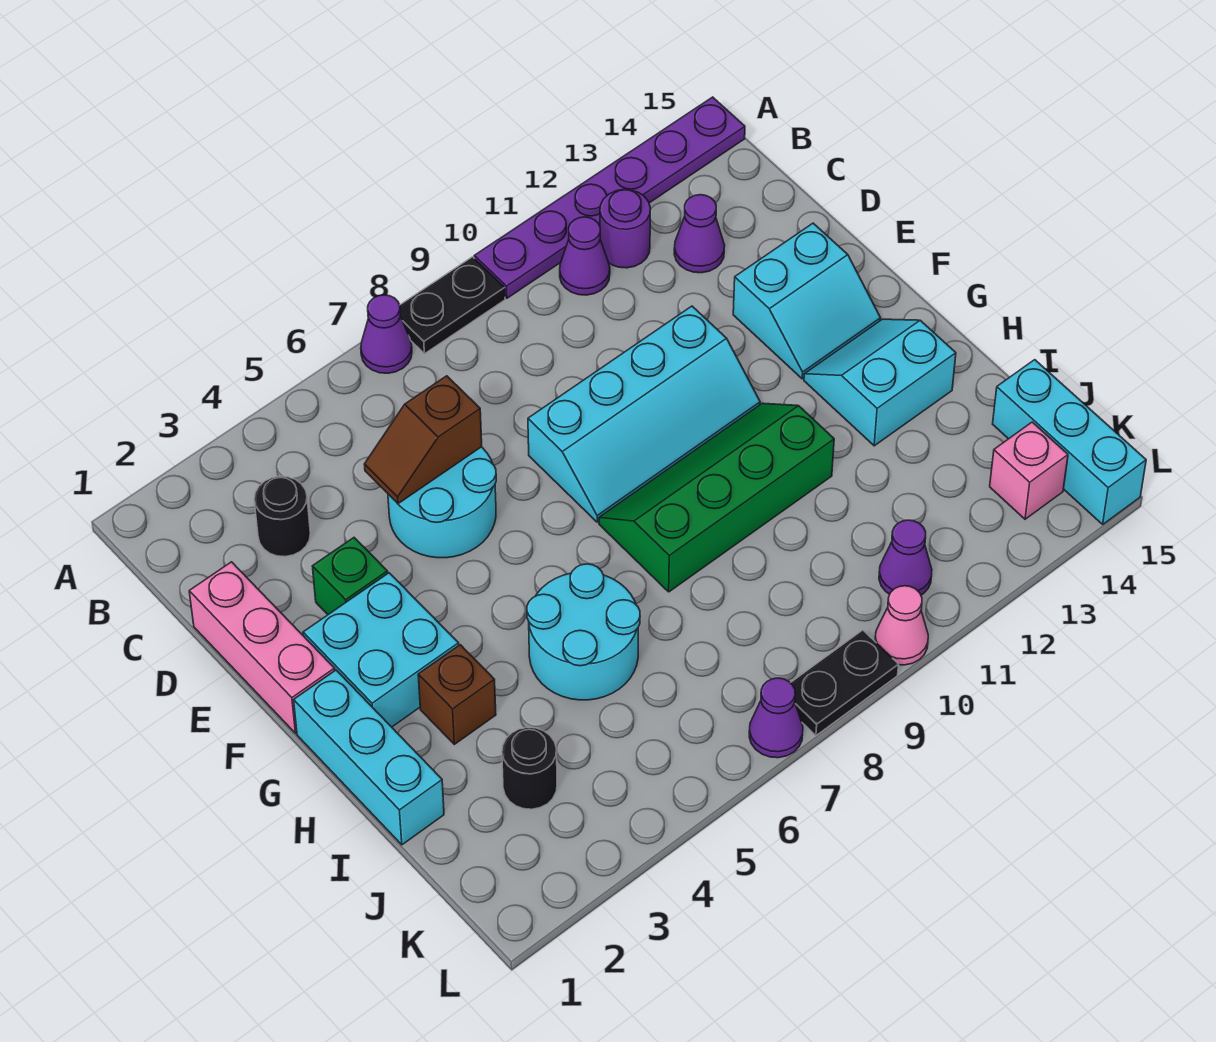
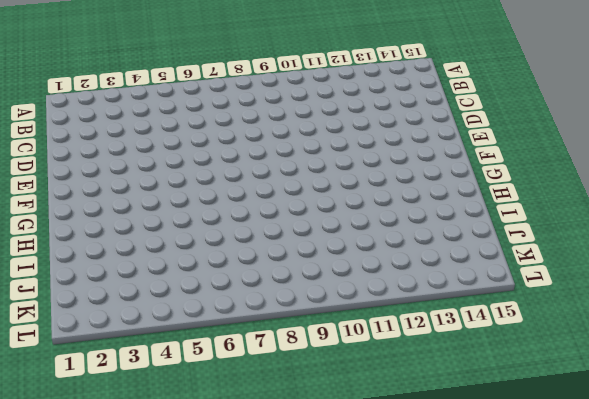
none -> purple 1x1 cone [361,295,412,373]
none -> black 1x2 plate [400,257,505,354]
none -> purple 1x6 plate [474,97,745,298]

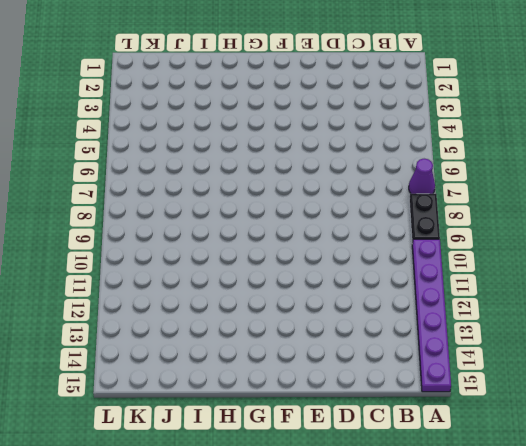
none -> purple 1x1 cone [560,217,610,295]
none -> purple 1x1 round brick [600,189,650,268]
none -> black 1x1 round brick [254,476,310,557]

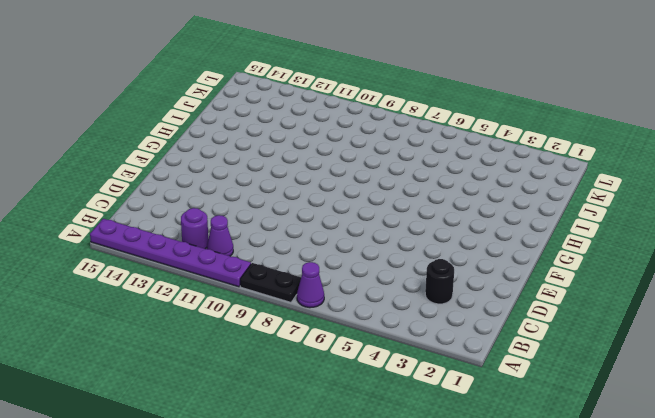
none -> purple 1x1 cone [674,195,725,273]
none -> pink 1x3 brick [189,562,335,733]
none -> cyan 2x2 round brick [388,447,496,558]

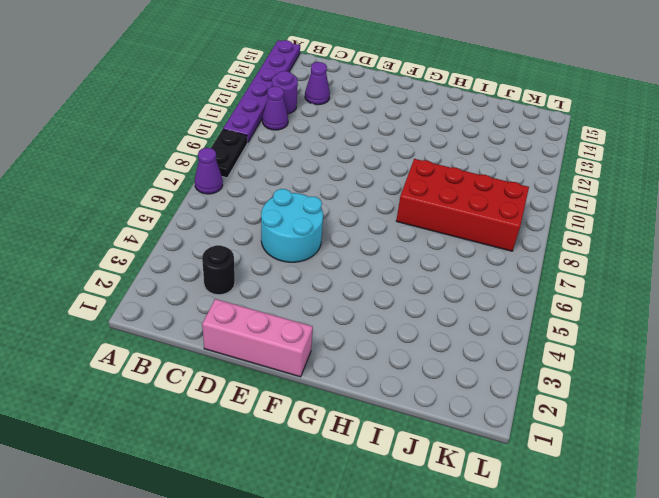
red 2x4 brick [396,159,529,251] -> green 2x4 slope [599,403,834,592]
none -> green 1x1 brick [312,538,388,614]
none -> cyan 2x4 slope [528,306,760,522]
none -> cyan 2x2 slope [733,223,881,379]

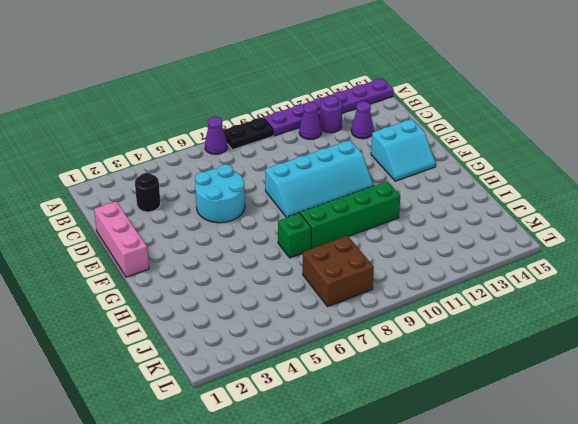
green 1x1 brick [278,213,311,258] -> green 1x1 brick moved to [312,538,388,614]
brown 2x2 brick [303,236,374,306] -> none
none -> cyan 2x2 brick [303,573,459,727]
none -> cyan 1x3 brick [294,670,444,845]
none -> cyan 2x2 slope [804,319,956,446]

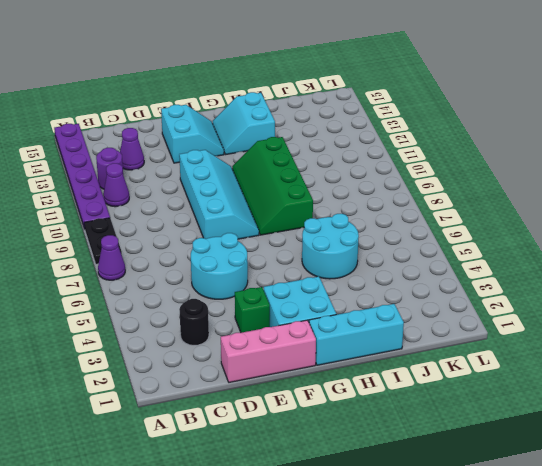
none -> brown 1x1 brick [418,645,496,744]
none -> black 1x1 round brick [502,727,557,809]
none -> cyan 1x3 brick [993,360,1146,524]

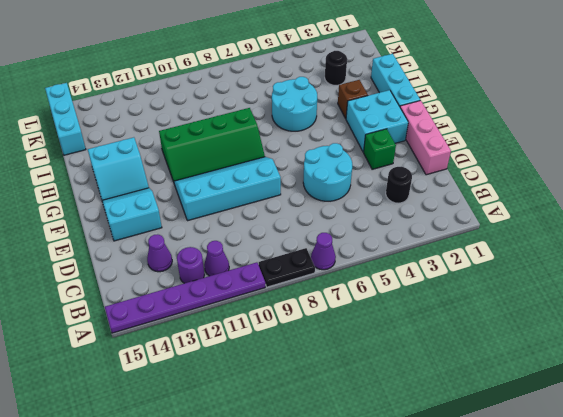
none -> purple 1x1 cone [879,520,932,595]
none -> pink 1x1 brick [990,422,1068,519]
none -> purple 1x1 cone [749,678,803,758]

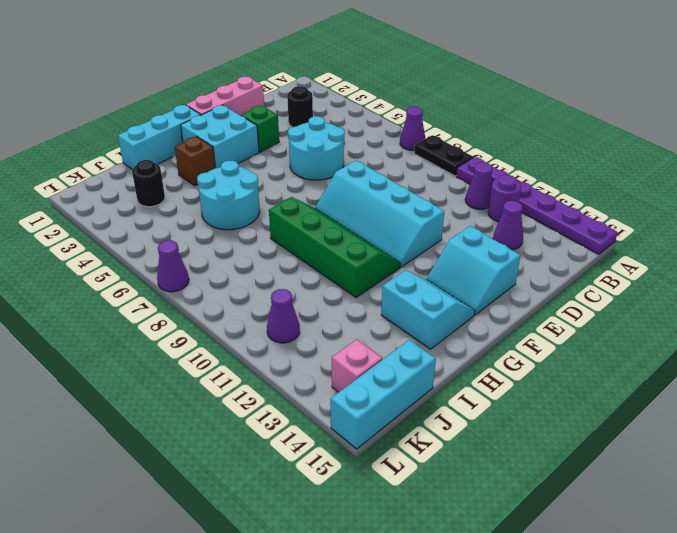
none -> black 1x2 plate [791,630,899,736]
none -> pink 1x1 cone [875,586,928,665]
none -> brown 1x2 slope [364,376,482,504]

